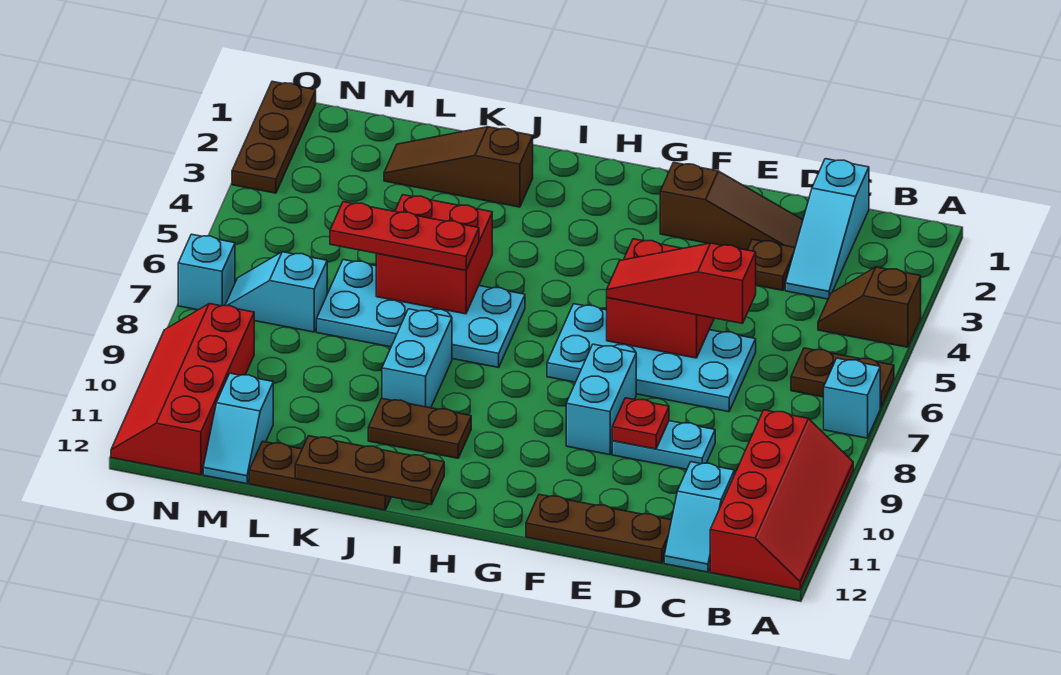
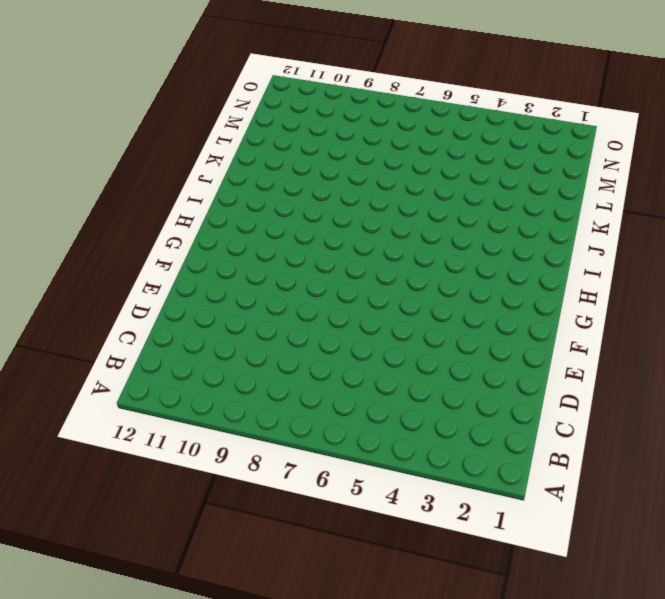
none -> brown 1x2 slope [818,267,921,347]
none -> brown 1x2 plate [791,348,894,408]
none -> cyan 1x1 brick [824,358,880,438]

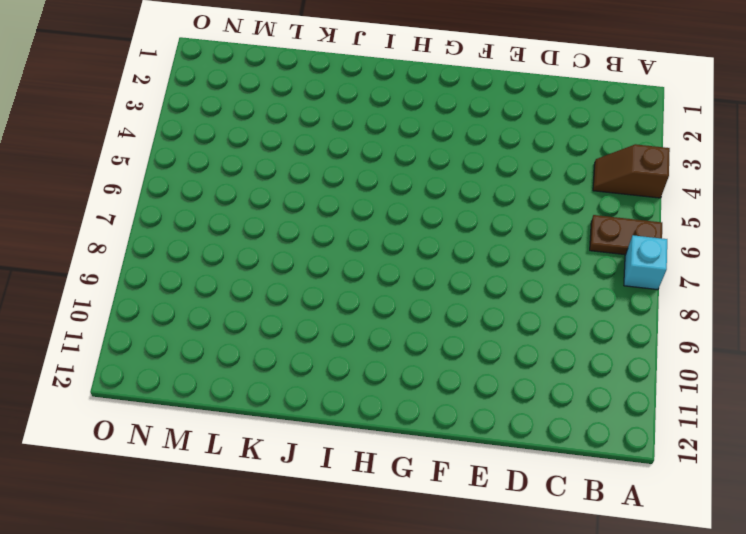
none -> red 2x4 slope [710,410,853,590]
none -> cyan 1x3 slope [785,159,869,299]
none -> cyan 1x2 slope [664,462,734,572]

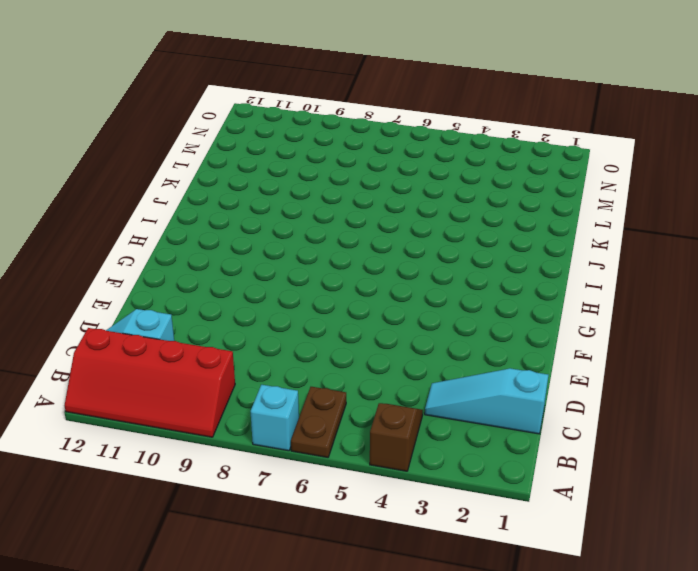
none -> brown 1x3 slope [660,162,803,250]
none -> brown 1x1 plate [747,239,795,290]
none -> cyan 2x4 plate [547,304,756,412]

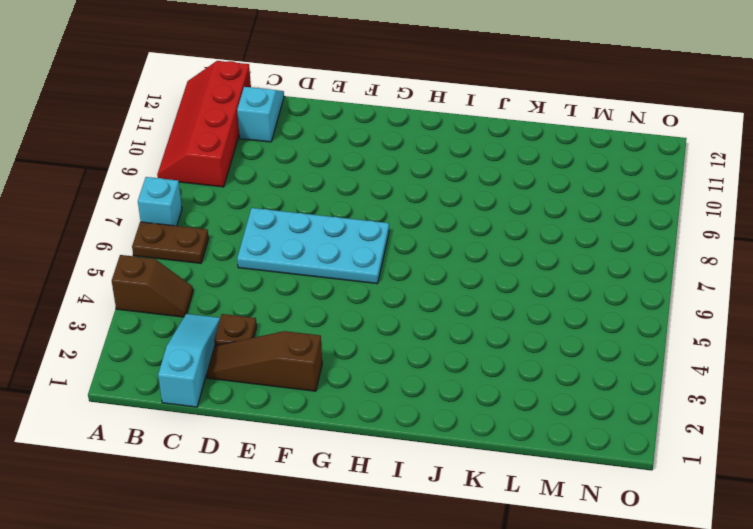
none -> cyan 1x2 plate [612,421,715,469]
none -> brown 1x3 plate [526,494,671,563]
none -> cyan 1x2 brick [566,344,636,455]

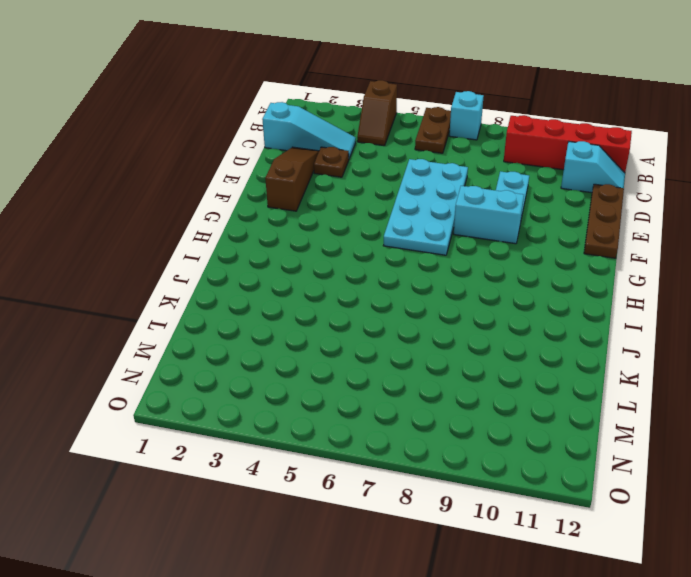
none -> cyan 2x4 plate [317,260,525,367]
none -> brown 1x2 plate [368,398,471,458]
none -> brown 1x3 slope [384,127,533,207]

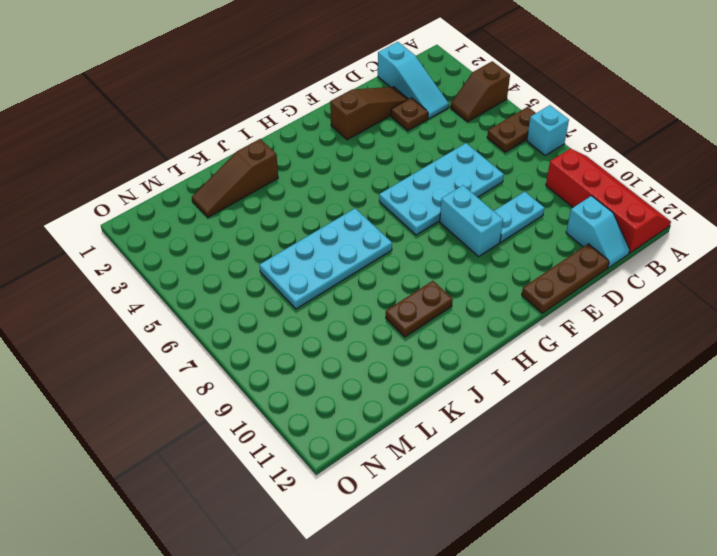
none -> cyan 1x2 brick [382,309,452,408]
none -> brown 1x3 plate [249,441,391,510]
none -> cyan 1x2 slope [225,252,327,332]

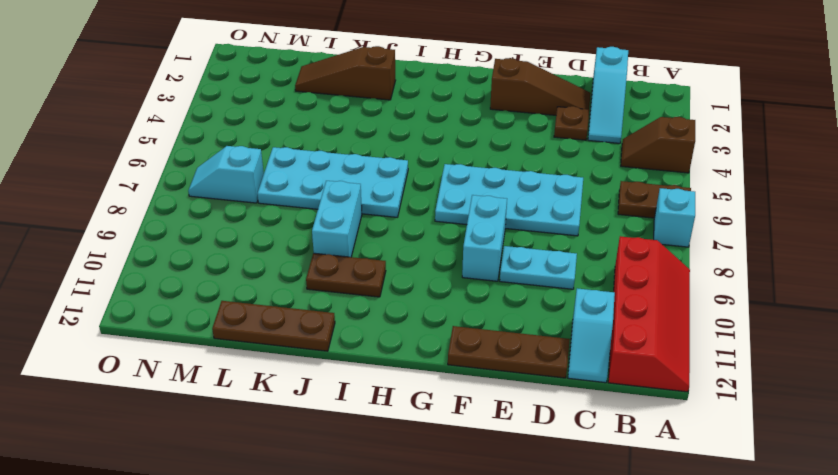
none -> cyan 1x2 slope [203,373,273,484]
none -> red 2x4 slope [111,304,254,475]
none -> brown 1x3 plate [232,81,316,193]

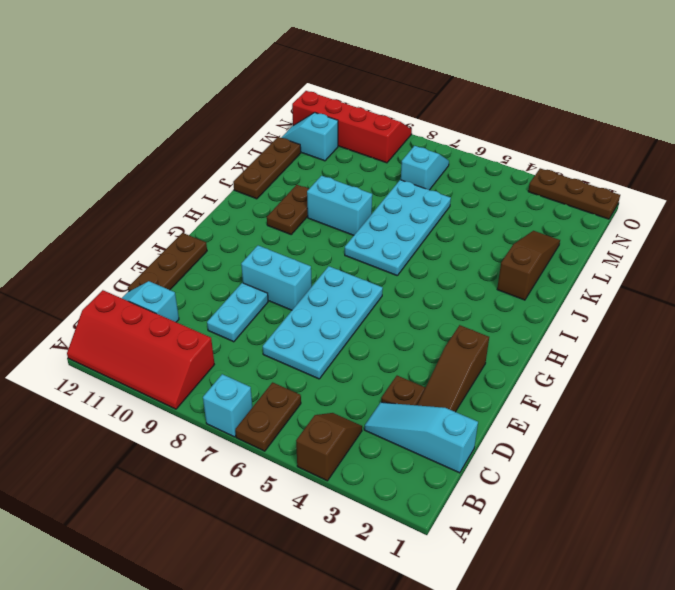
none -> cyan 1x1 brick [178,234,235,310]
none -> red 2x2 brick [607,239,714,358]
none -> red 1x1 plate [612,398,669,449]

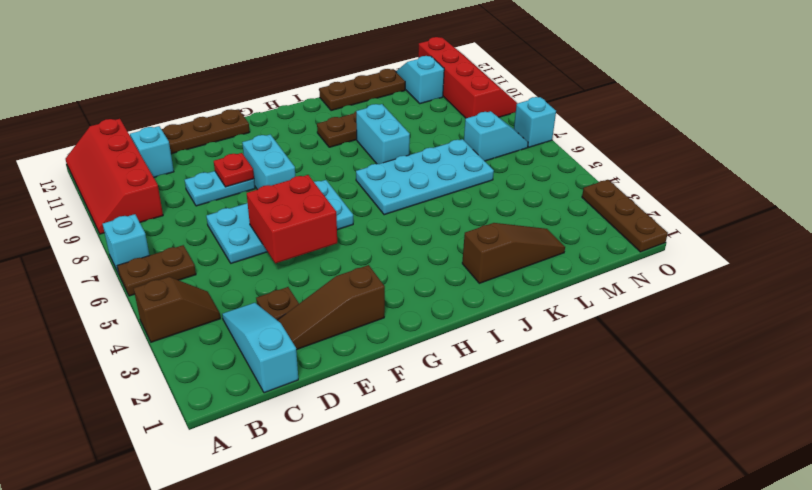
none -> brown 1x3 plate [295,436,444,504]
none -> red 2x2 brick [376,195,492,314]
none -> red 1x3 slope [607,243,756,323]

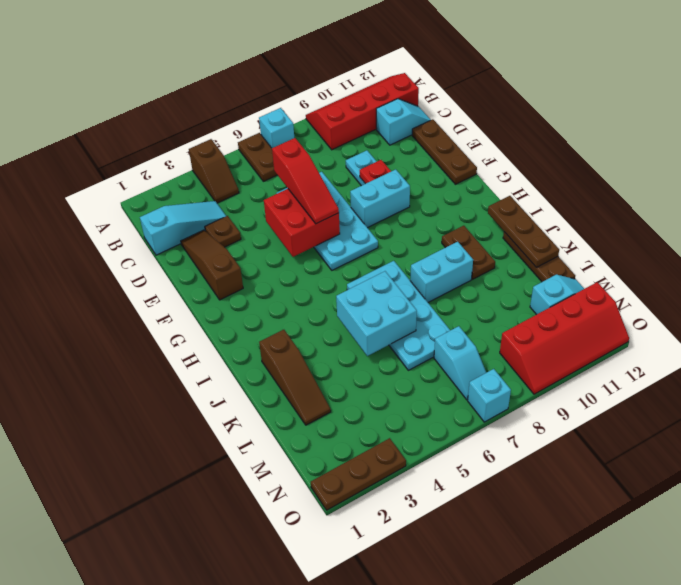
cyan 2x2 brick [336,271,417,356] -> red 2x2 brick [376,195,492,314]
none -> red 1x3 plate [330,202,479,270]

